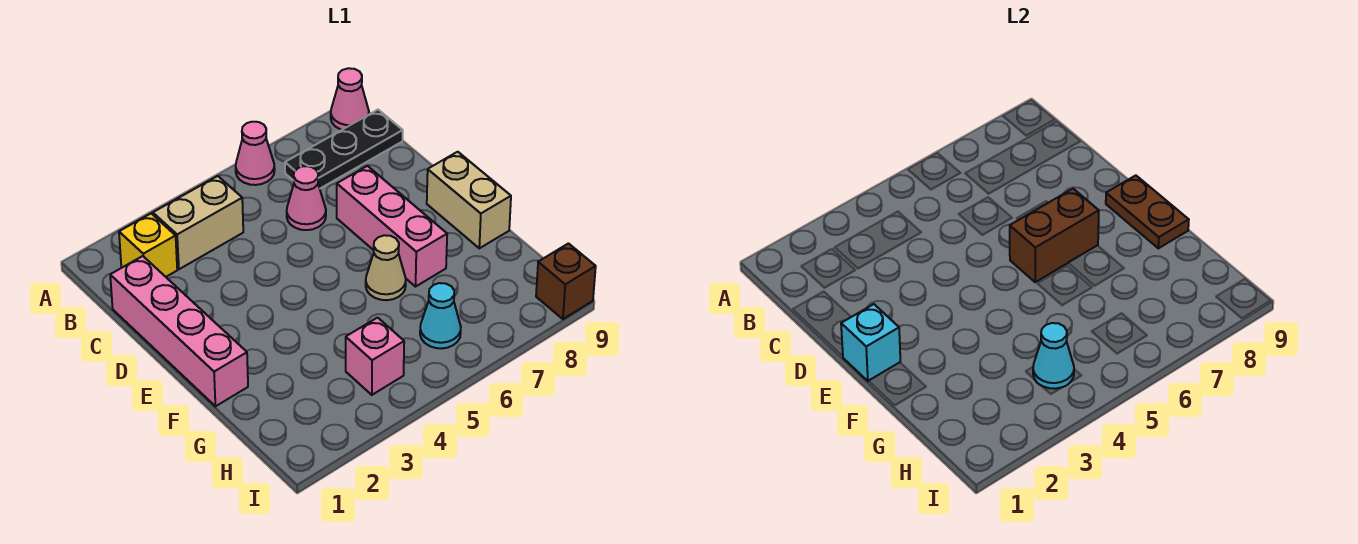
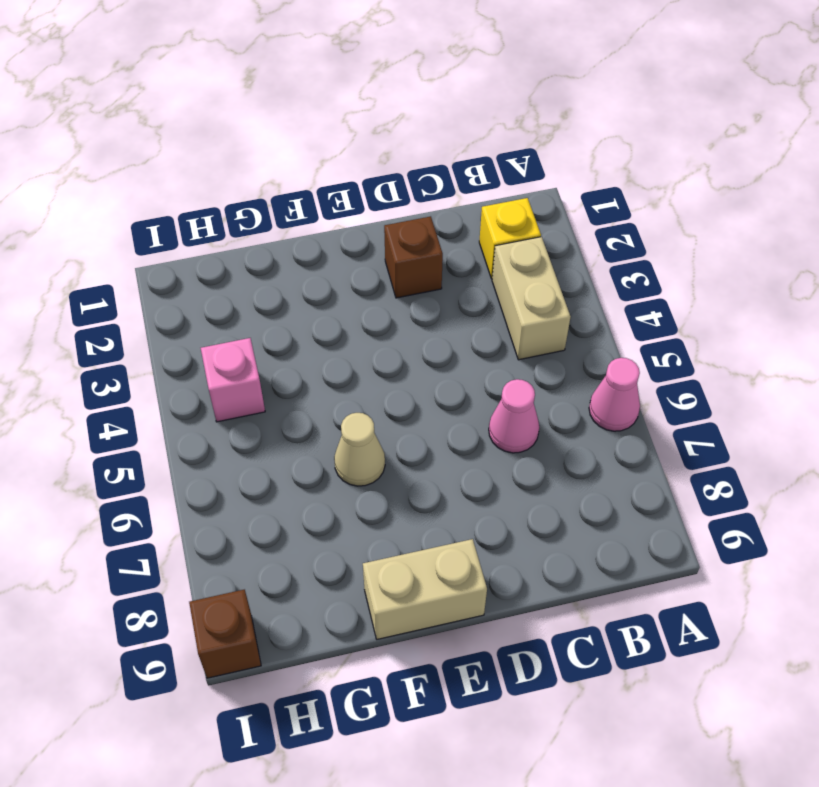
brown 1x1 brick [384,216,443,298] -> none
none -> pink 1x1 cone [331,68,369,130]
none -> black 1x3 plate [285,110,403,188]
none -> pink 1x4 brick [110,256,248,406]

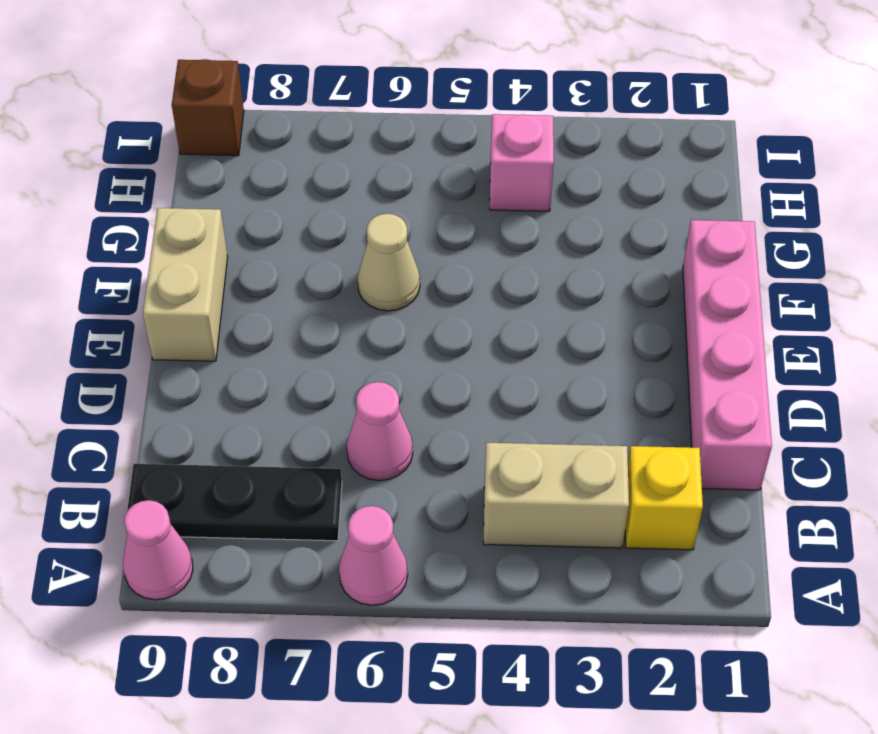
none -> pink 1x3 brick [337,166,447,287]
none -> cyan 1x1 cone [420,283,461,348]
none -> cyan 1x1 brick [841,304,900,381]

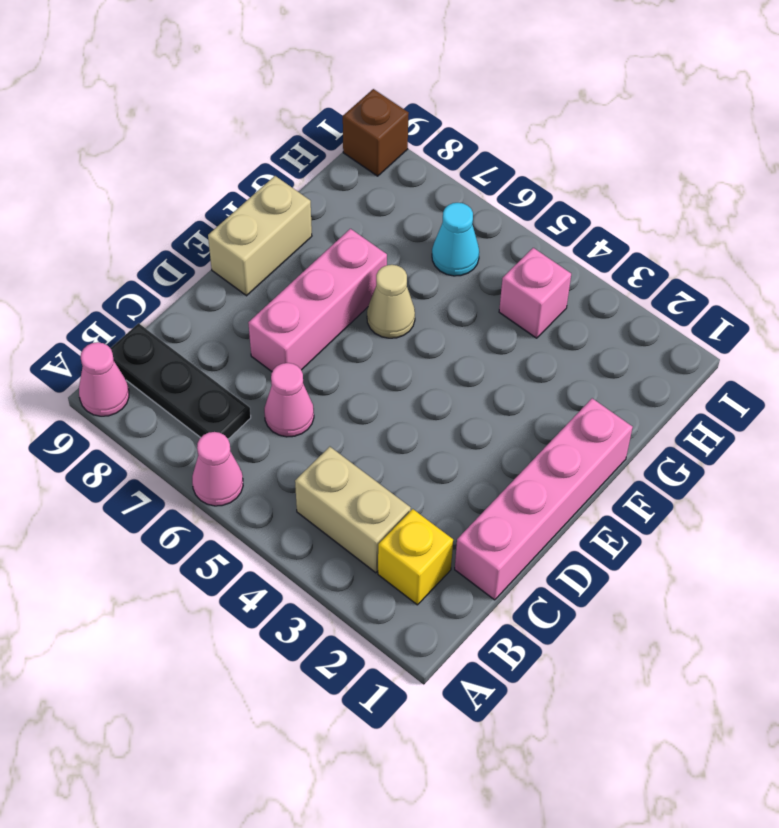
none -> cyan 1x1 brick [841,304,900,381]
none -> brown 1x2 brick [1010,189,1099,282]
none -> brown 1x2 plate [1106,175,1189,248]

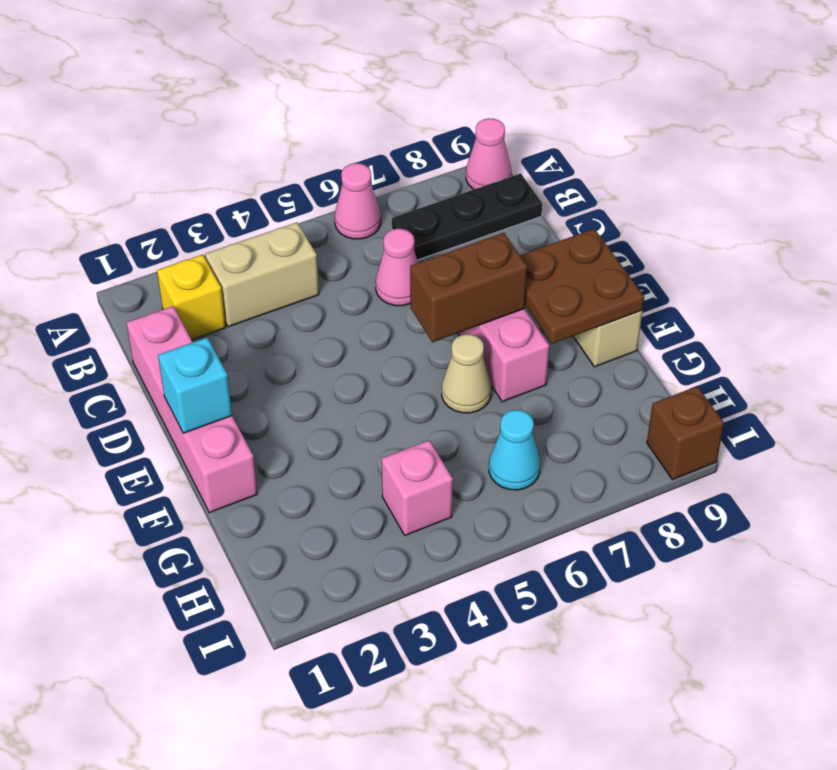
brown 2x2 plate [520,229,644,344] -> brown 1x2 plate [1106,175,1189,248]
none -> cyan 1x1 cone [1033,323,1074,389]

